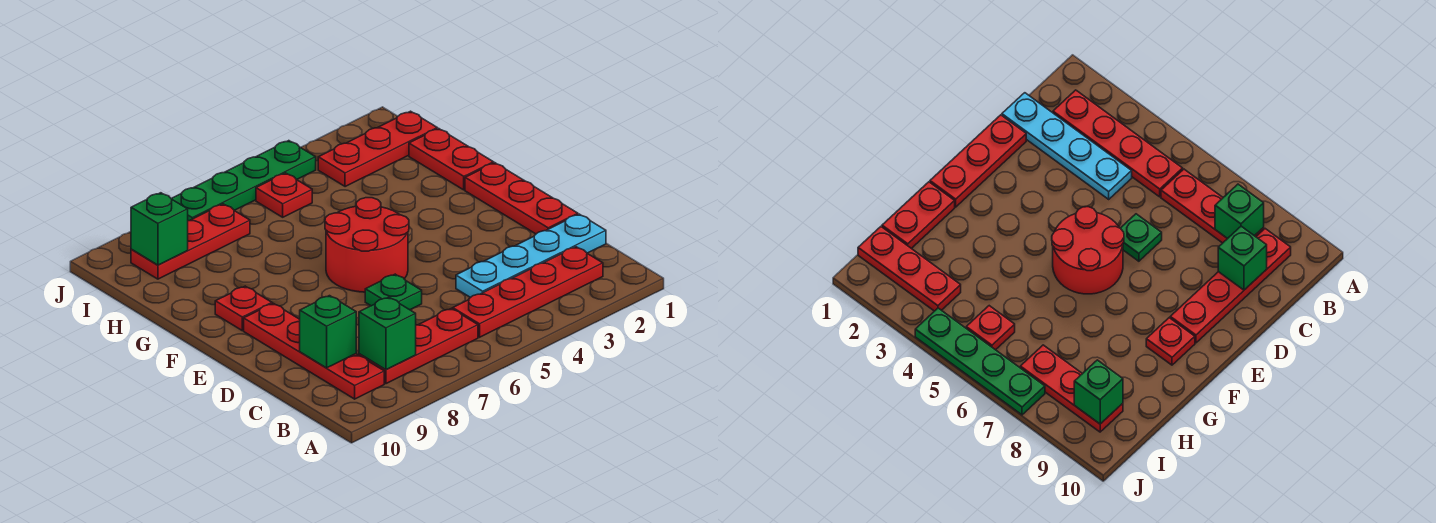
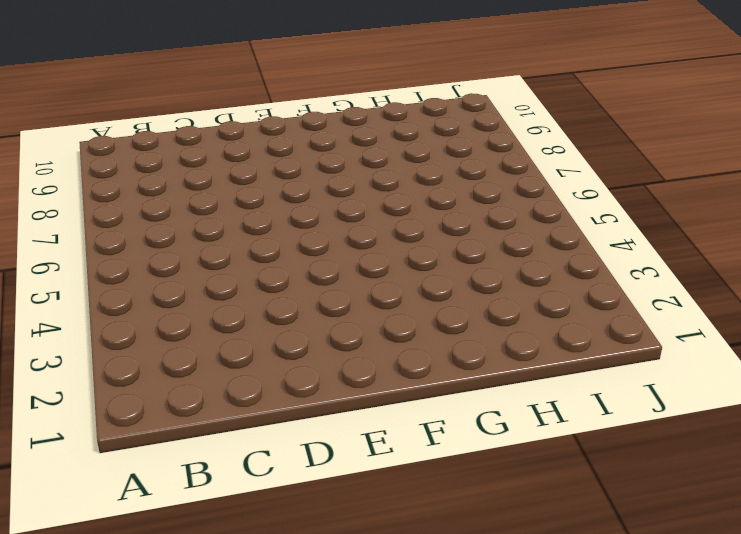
none -> red 1x4 plate [453,247,603,337]
none -> red 1x3 plate [359,308,478,384]
none -> red 1x4 plate [244,303,384,399]

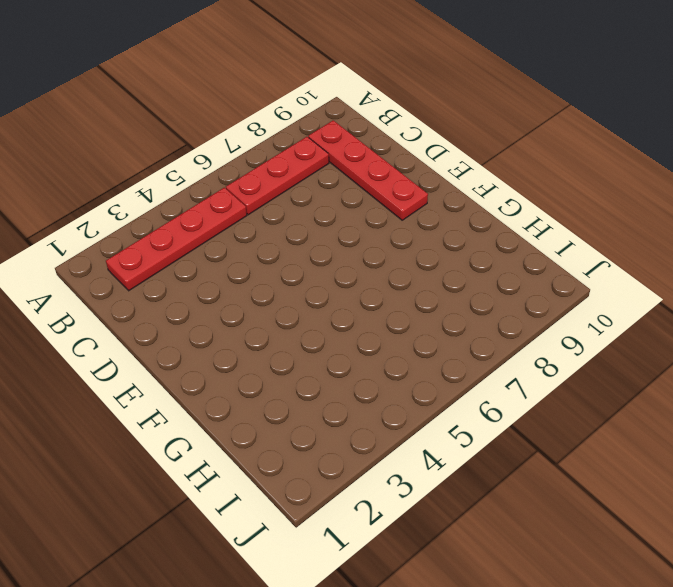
none -> cyan 1x4 plate [456,214,606,298]
none -> red 1x3 plate [465,163,578,234]
none -> green 1x1 plate [365,274,422,310]

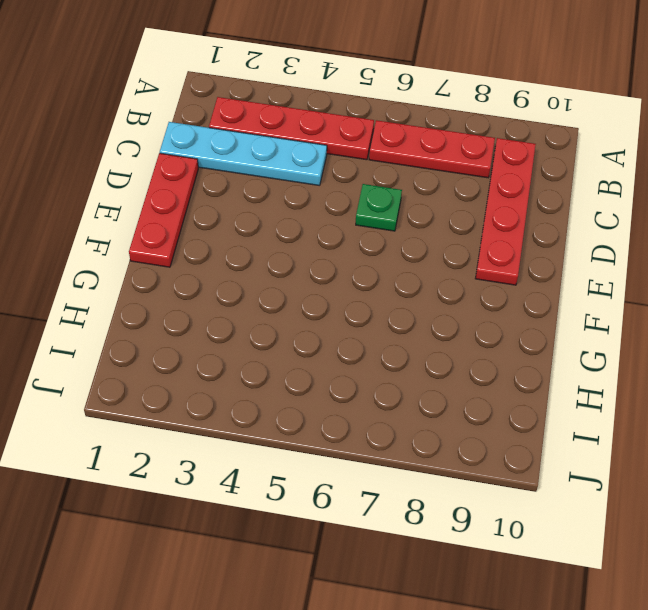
none -> red 2x2 round brick [325,198,409,292]
none -> red 1x1 plate [215,286,272,330]
none -> red 1x2 plate [409,128,494,190]

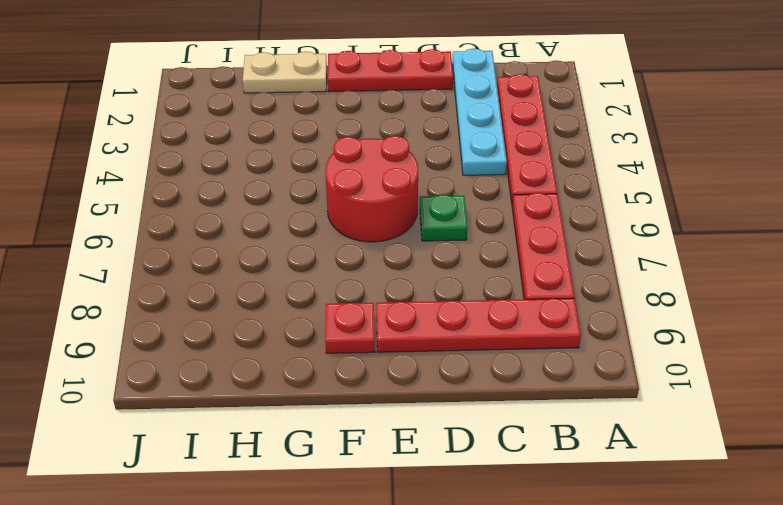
tan 1x2 plate [243,51,327,93] -> red 1x2 plate [409,128,494,190]
none -> red 1x3 plate [318,111,437,187]
none -> red 1x1 plate [256,173,312,217]
none -> red 1x3 plate [131,204,250,279]

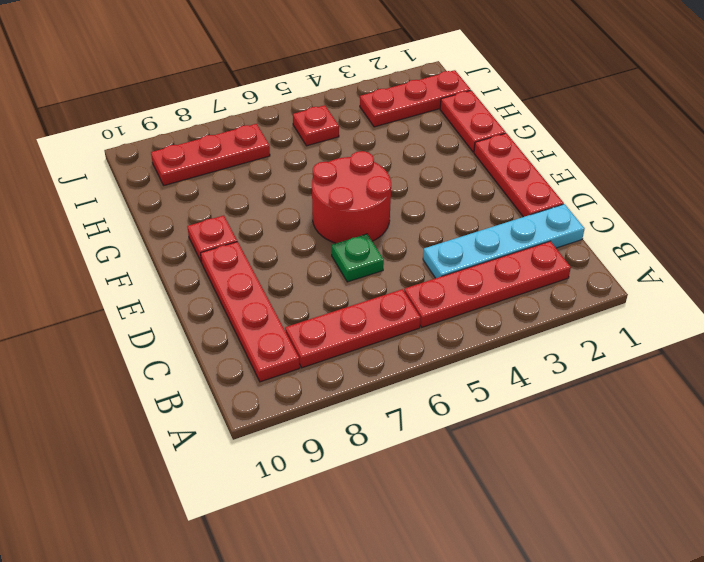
none -> green 1x4 plate [171,141,316,221]
none -> green 1x1 brick [359,297,416,370]
none -> green 1x1 brick [300,296,356,368]

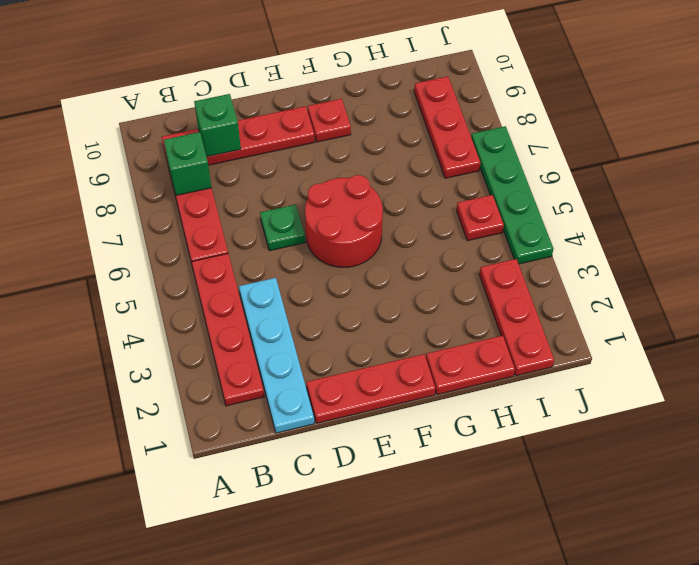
none -> green 1x1 brick [131,193,188,265]

